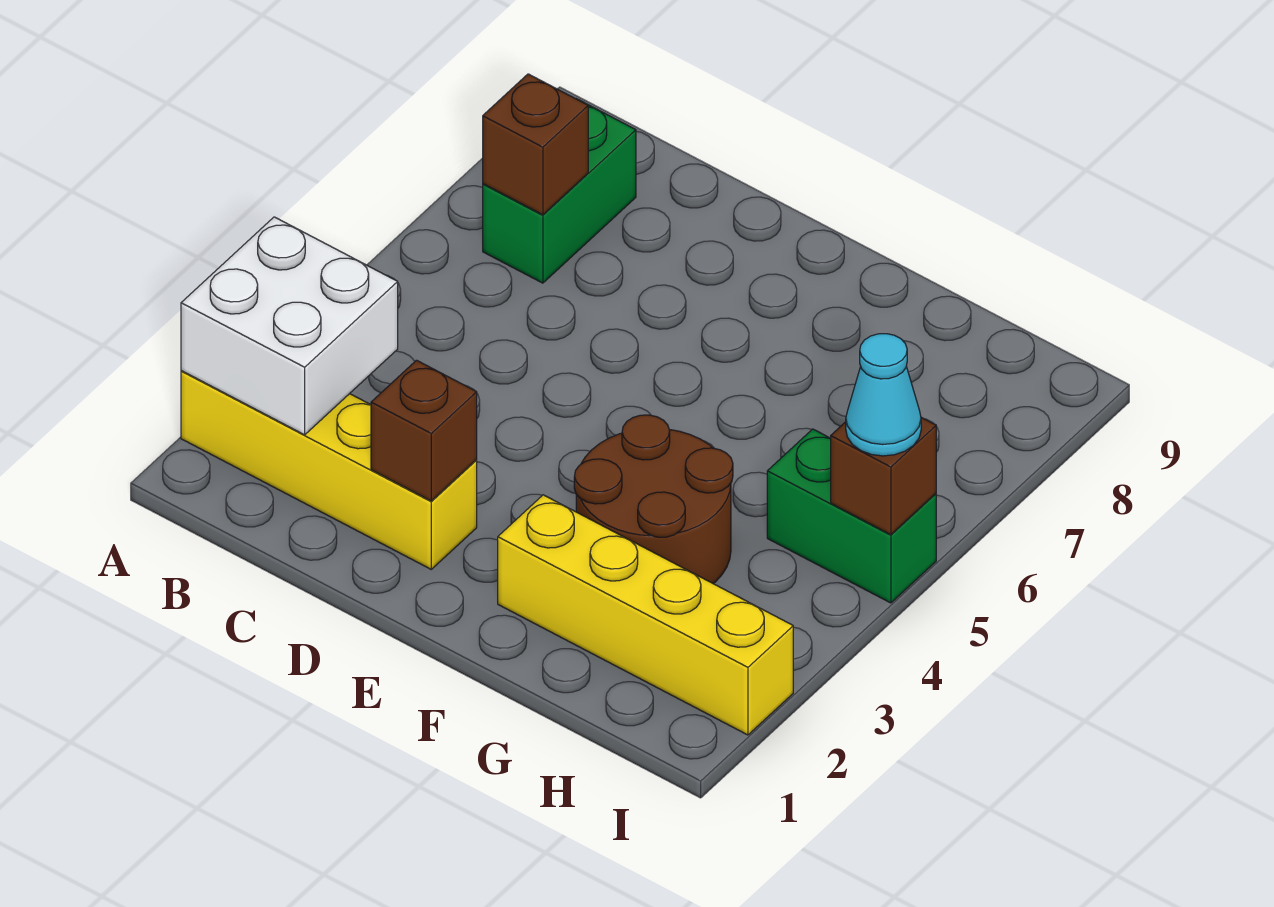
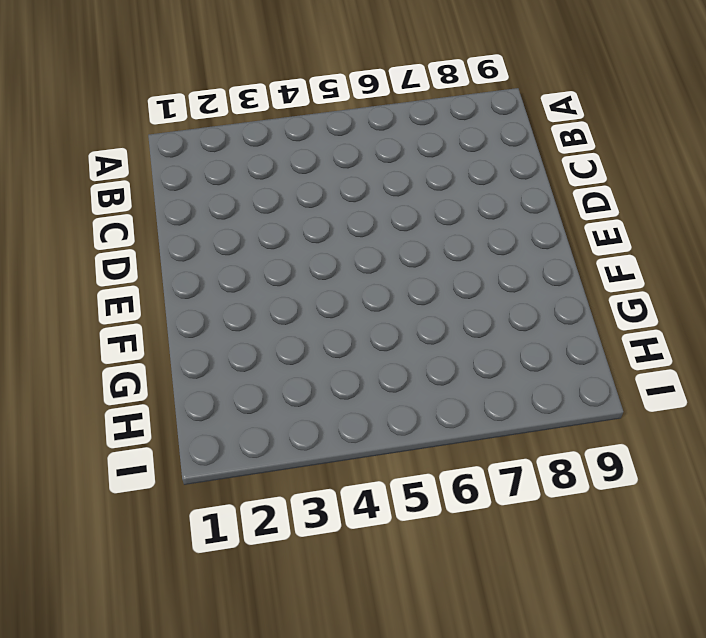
none -> yellow 1x4 brick [181,371,477,569]
none -> green 1x2 brick [483,99,636,283]

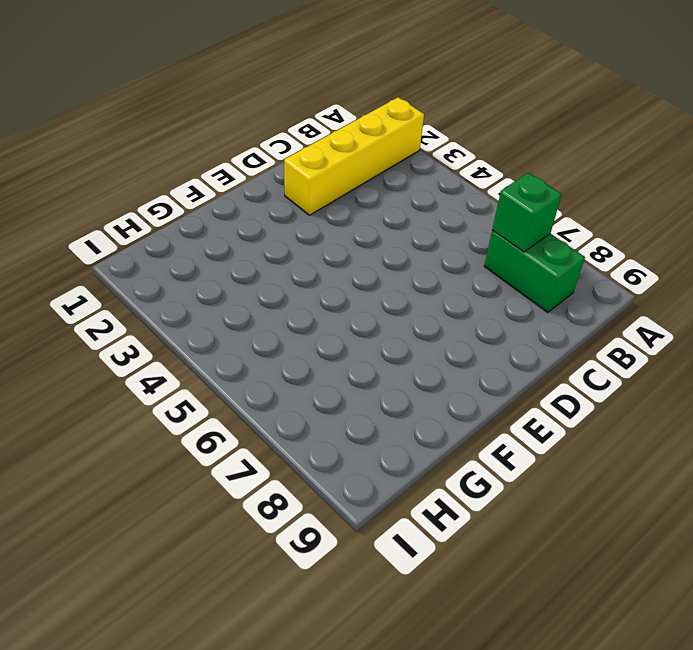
green 1x1 brick [492,173,562,252] -> brown 1x1 brick [483,74,588,215]
none -> yellow 1x4 brick [498,495,793,735]
none -> brown 2x2 round brick [574,415,733,584]

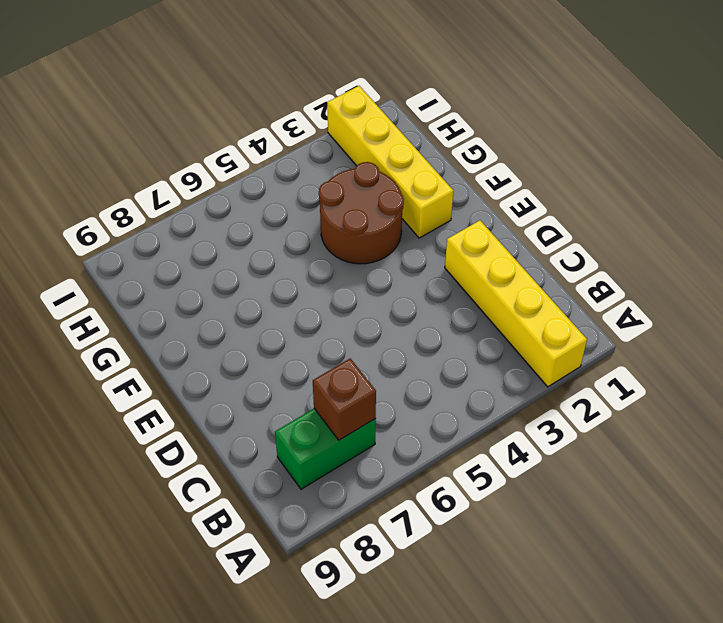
none -> green 1x2 brick [767,429,936,603]
none -> white 2x2 brick [181,217,398,435]

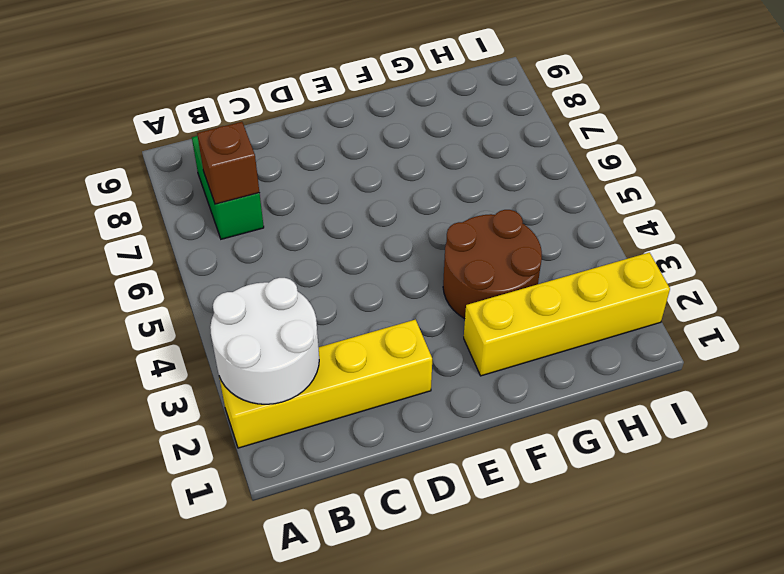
white 2x2 round brick [210,278,319,404] -> white 2x2 brick [181,217,398,435]
none -> green 1x2 brick [767,429,936,603]
none -> brown 1x1 brick [371,360,477,501]

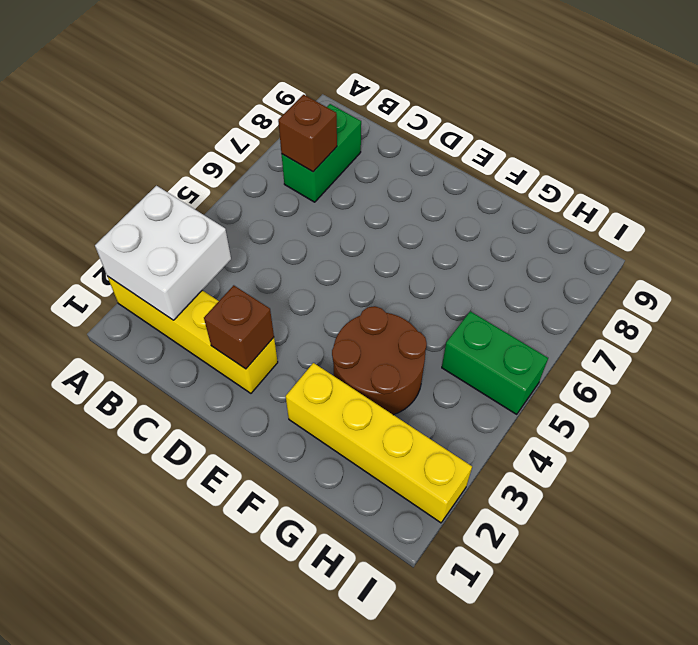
none -> brown 1x1 brick [831,417,936,535]
none -> cyan 1x1 cone [846,334,921,456]

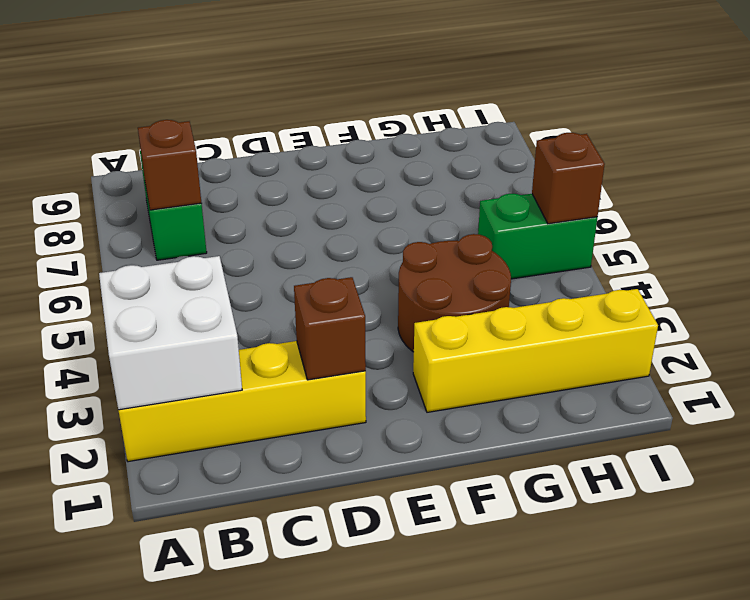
none -> cyan 1x1 cone [846,334,921,456]

